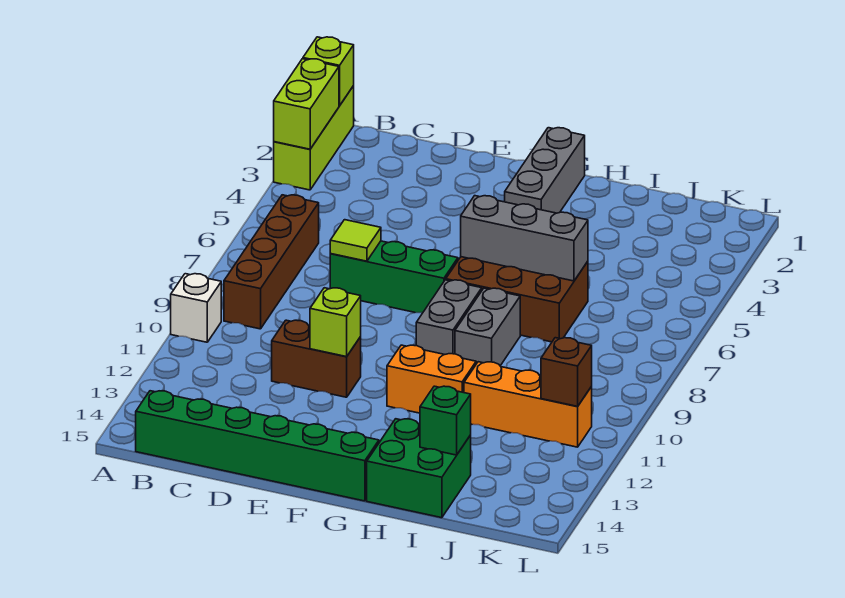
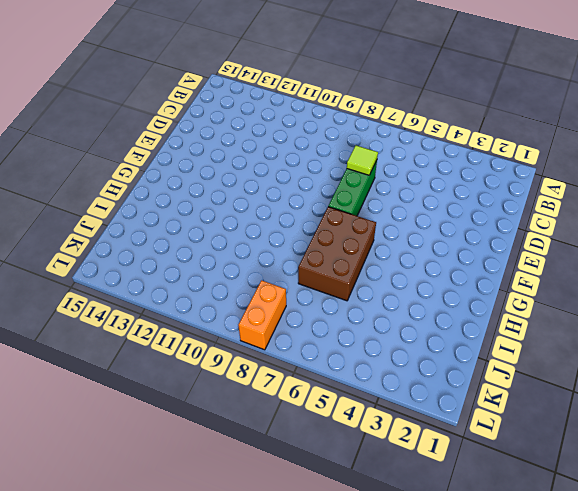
orange 1x2 brick [238,280,286,350] -> orange 1x2 brick moved to [387,345,476,413]
none -> lime 1x3 brick [274,86,354,190]
none -> white 1x1 brick [171,274,221,342]
none -> brown 1x4 brick [224,195,319,329]

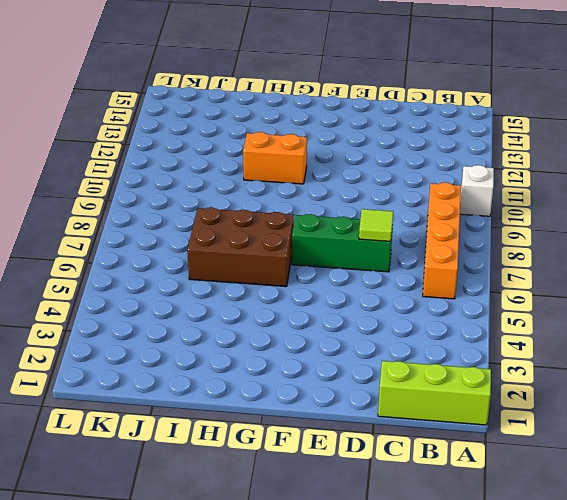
lime 1x3 brick [378,361,491,425] -> lime 1x3 brick turned to [274,86,354,190]
orange 1x4 brick [423,182,461,299] -> brown 1x4 brick [224,195,319,329]
none -> green 1x6 brick [136,391,379,501]
none -> brown 1x2 brick [272,320,361,397]
none -> grey 1x3 brick [505,128,585,213]

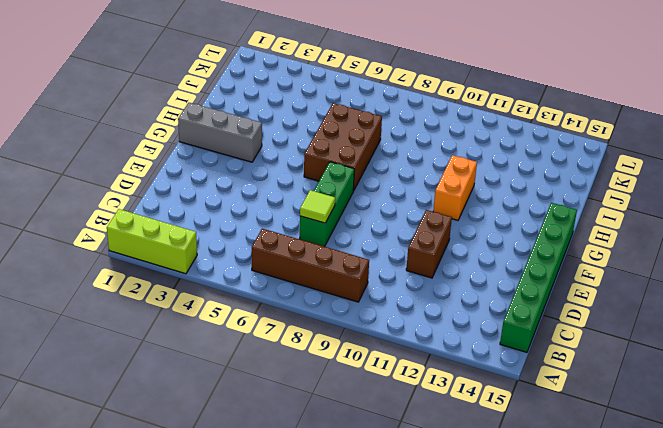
none -> white 1x1 brick [171,274,221,342]
none -> grey 1x2 brick [416,280,482,355]
none -> grey 1x2 brick [455,288,520,366]

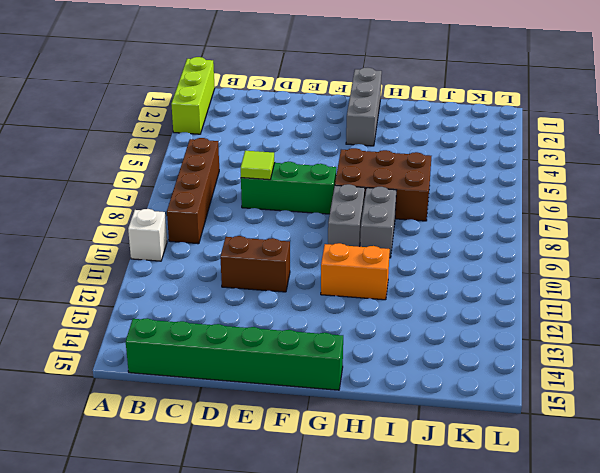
none -> green 2x2 brick [367,419,471,518]
none -> orange 1x3 brick [464,362,592,447]
none -> lime 1x1 brick [303,37,354,106]

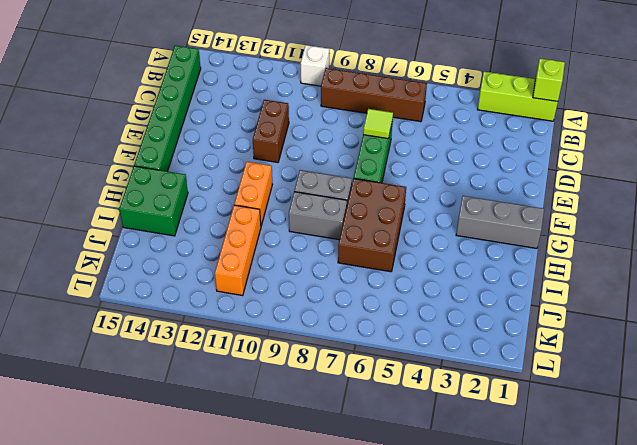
none -> lime 1x2 brick [274,59,339,149]
none -> lime 1x1 brick [310,288,361,357]
none -> grey 1x3 brick [461,196,588,281]

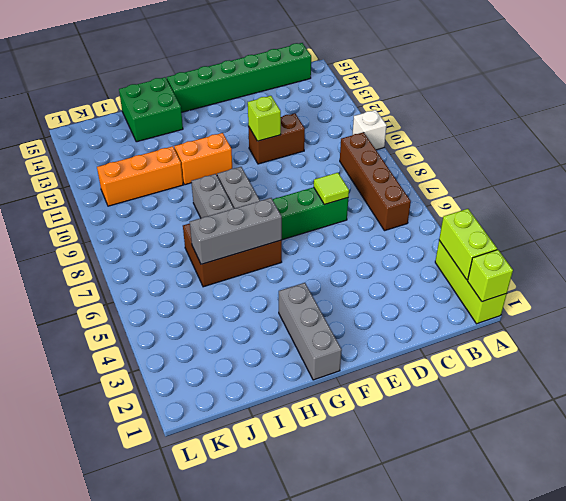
none -> green 1x1 brick [420,386,471,455]
none -> brown 1x1 brick [541,338,592,406]

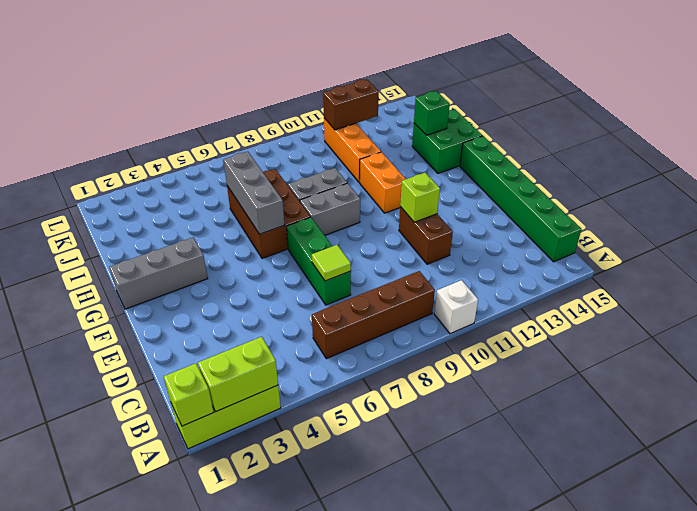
brown 1x2 brick [323,79,379,130] -> brown 1x1 brick [541,338,592,406]

